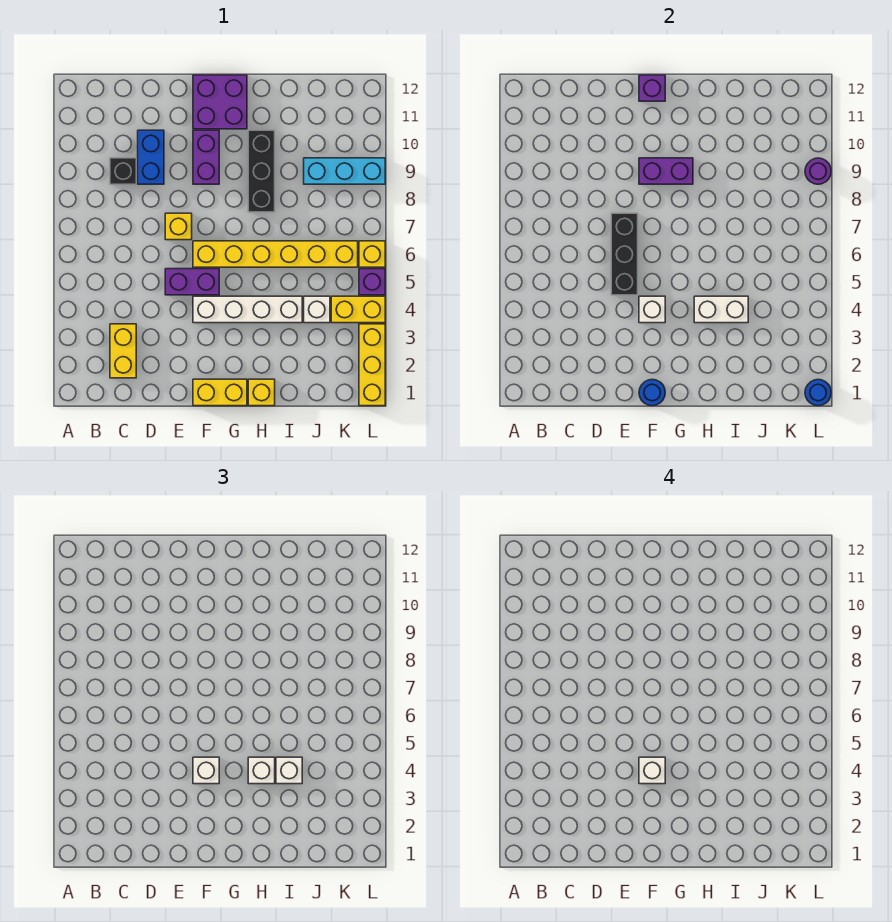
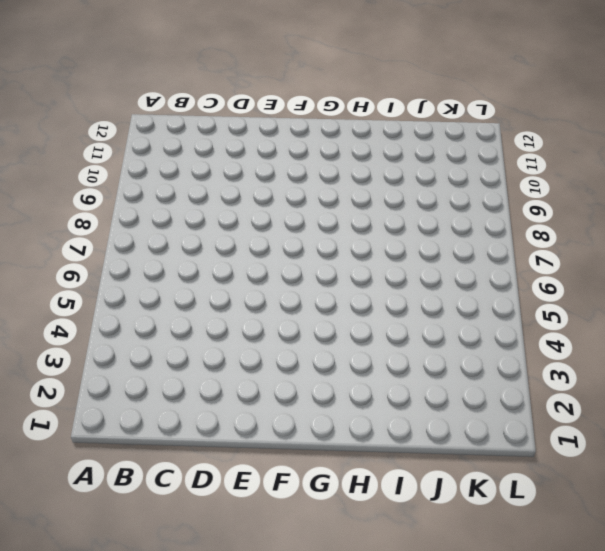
none -> yellow 1x2 brick [110,324,136,378]
none -> black 1x1 brick [110,158,136,184]
none -> blue 1x2 brick [138,130,164,184]
none -> purple 1x2 brick [165,269,219,295]

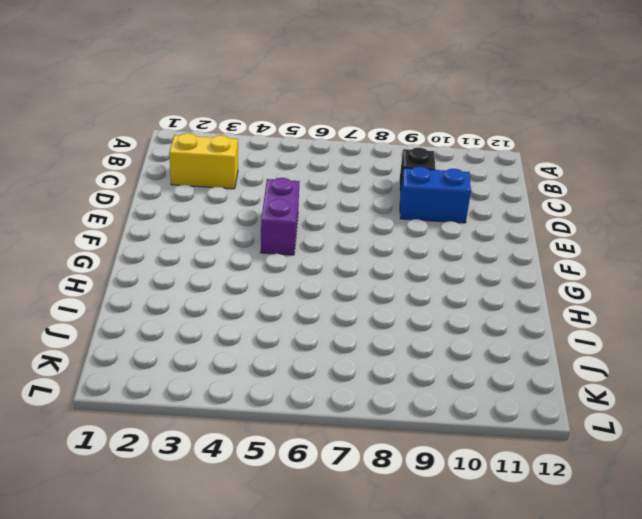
none -> yellow 1x1 brick [165,213,192,240]
none -> yellow 1x2 brick [193,379,247,406]
none -> white 1x4 brick [193,296,302,323]
none -> yellow 1x6 brick [193,241,358,267]

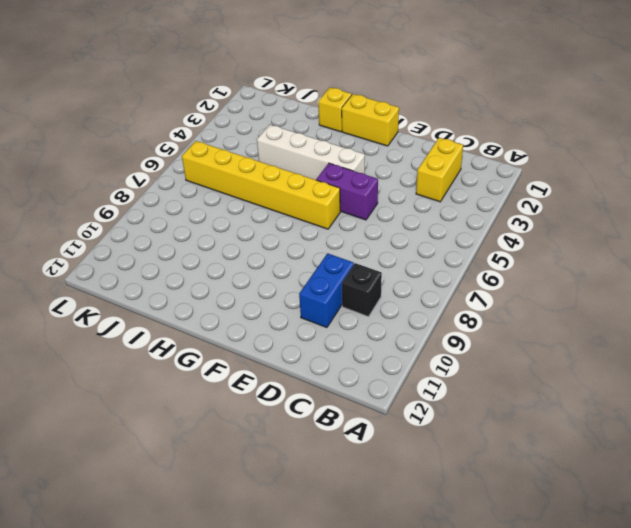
none -> yellow 1x1 brick [165,213,192,240]
none -> purple 1x2 brick [193,130,219,184]
none -> purple 2x2 brick [193,75,247,129]
none -> black 1x3 brick [248,130,275,212]

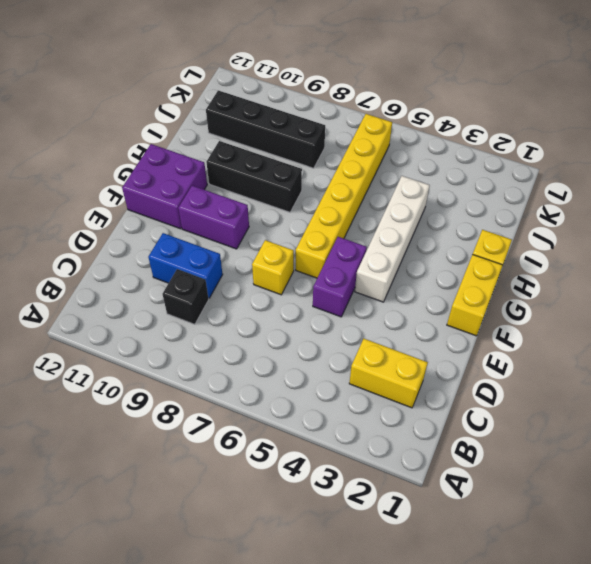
black 1x4 brick [206,90,325,168] -> cyan 1x3 brick [304,158,385,184]
none -> white 1x1 brick [304,296,330,323]
none -> yellow 1x2 brick [331,296,385,323]
none -> yellow 1x3 brick [359,324,385,406]
none -> purple 1x1 brick [359,269,385,295]

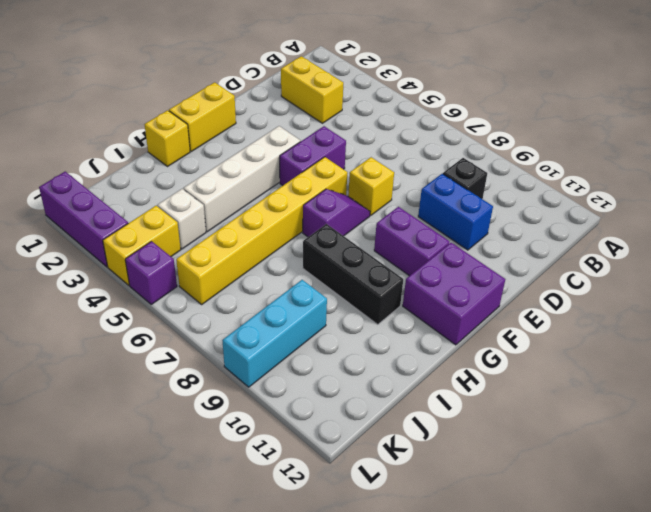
purple 1x2 slope [303,189,370,237] -> none
purple 1x3 brick [39,172,128,267] -> yellow 1x3 brick [359,324,385,406]
none -> yellow 1x1 brick [359,241,385,267]
none -> black 1x3 brick [611,213,638,295]
none -> blue 1x1 round brick [639,379,665,406]
none -> white 1x1 brick [639,296,665,323]

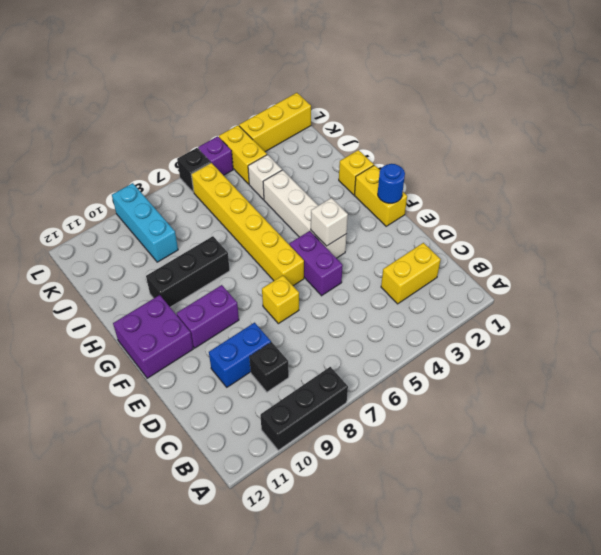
black 1x3 brick [260,367,348,450] -> black 1x3 brick moved to [611,213,638,295]
black 1x1 brick [177,148,211,192] -> yellow 1x1 brick [359,241,385,267]
none -> purple 1x2 brick [639,158,693,184]
none -> purple 1x1 brick [639,75,665,101]
none -> white 1x2 brick [694,296,748,323]
none -> blue 1x1 round brick [805,379,831,406]

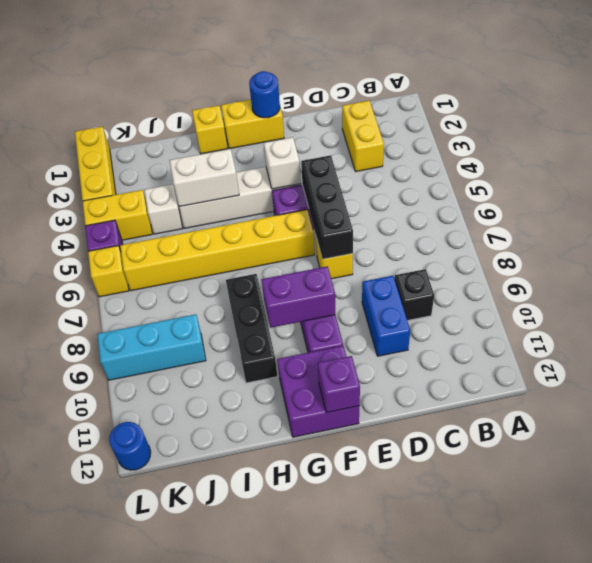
blue 1x1 round brick [109,422,151,470] -> blue 1x1 round brick moved to [805,379,831,406]
none -> purple 1x1 round brick [805,158,831,184]
none -> white 1x1 brick [193,757,219,784]
none -> white 1x1 brick [248,757,275,784]
none -> white 1x1 brick [276,757,302,784]

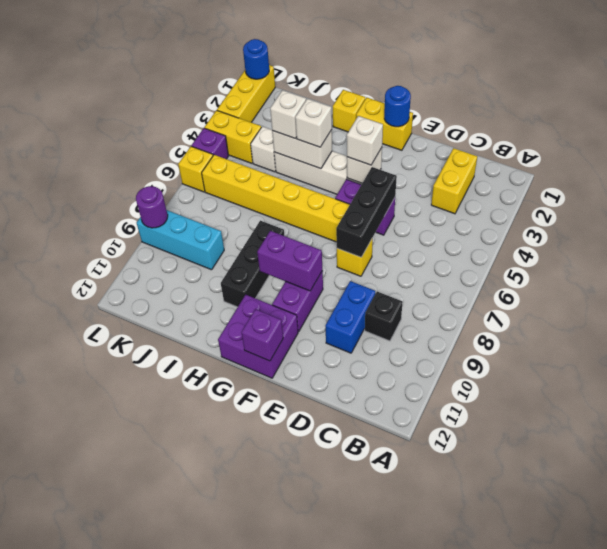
none -> white 1x1 brick [639,757,665,784]

